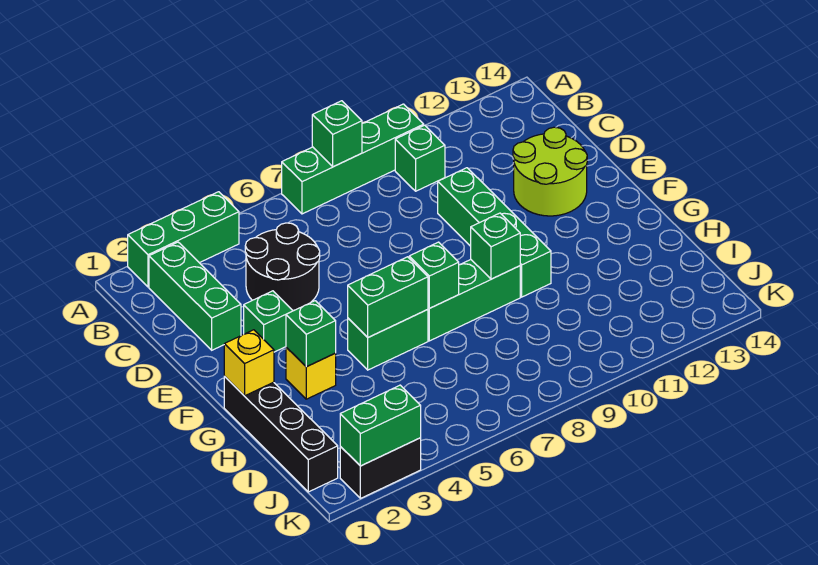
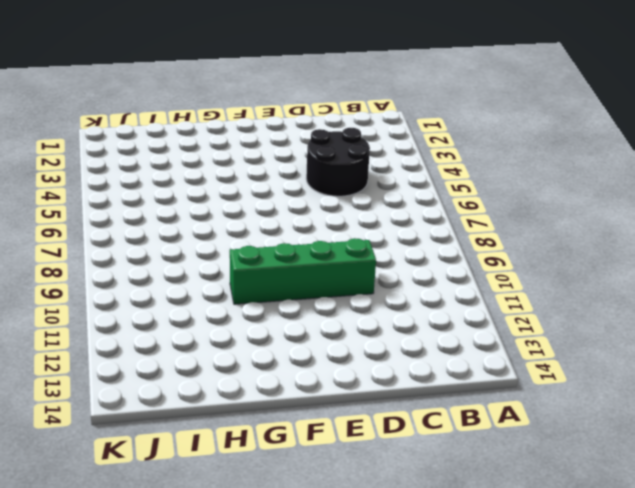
none -> green 1x3 brick [128,192,239,287]
none -> green 1x4 brick [282,104,424,214]
none -> green 1x3 brick [149,242,241,350]

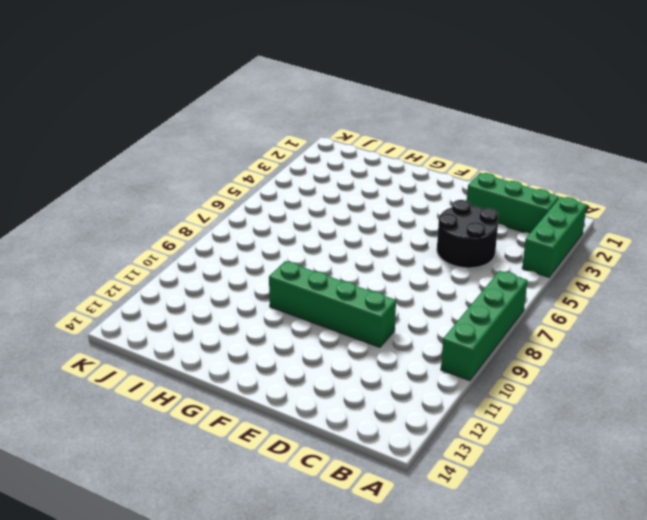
none -> green 1x1 brick [395,125,445,191]
none -> lime 2x2 round brick [513,127,587,216]
none -> green 1x1 brick [244,291,293,352]

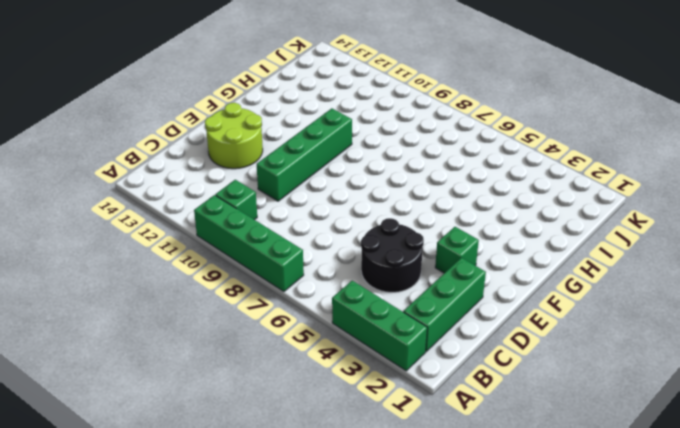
none -> black 1x4 brick [224,376,338,492]
none -> yellow 1x1 brick [286,347,336,399]
none -> green 1x2 brick [348,310,428,370]

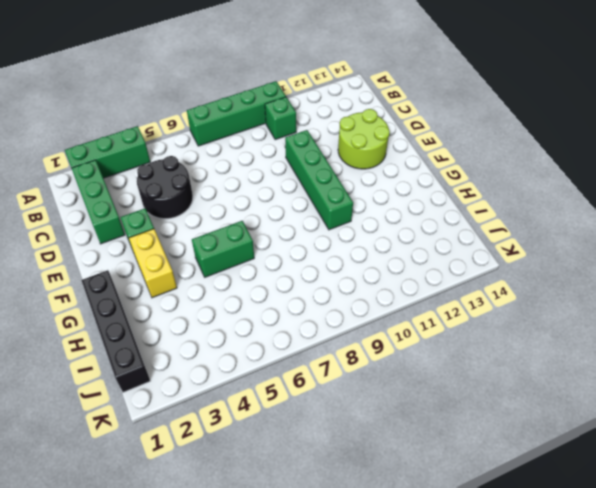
yellow 1x2 brick [129,229,177,298] -> yellow 1x1 brick [286,347,336,399]
none -> green 1x3 brick [428,260,520,341]
none -> black 1x2 brick [340,438,421,498]
none -> green 1x1 brick [312,101,362,167]

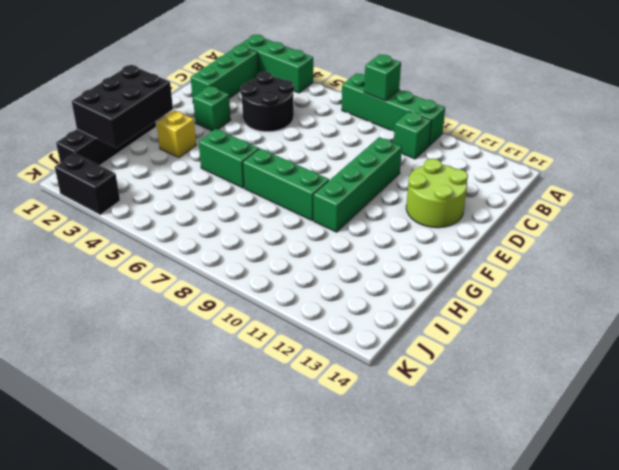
black 2x3 brick [72,65,173,148] -> yellow 1x1 brick [224,330,274,396]
none -> green 1x1 brick [286,301,336,367]
none -> green 1x2 brick [348,257,428,337]
none -> green 1x1 brick [409,242,459,308]

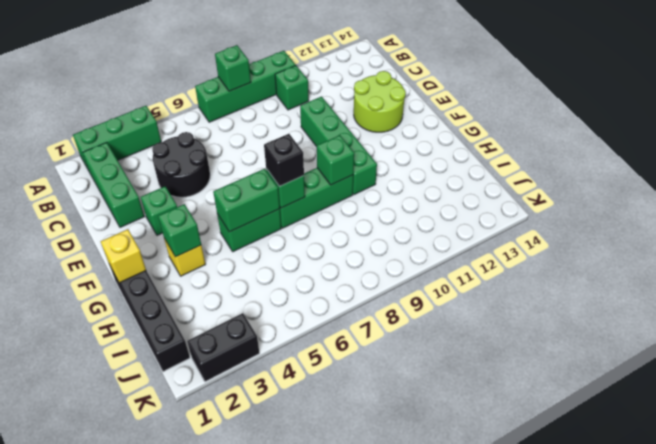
black 1x1 brick [264,134,304,186] -> none
none -> green 1x2 brick [340,385,421,466]

